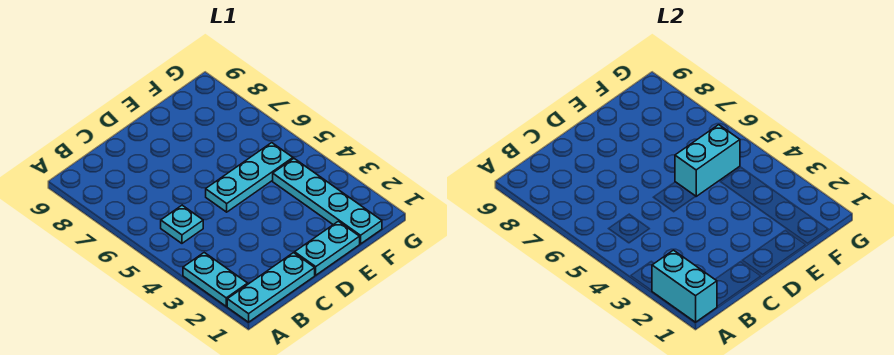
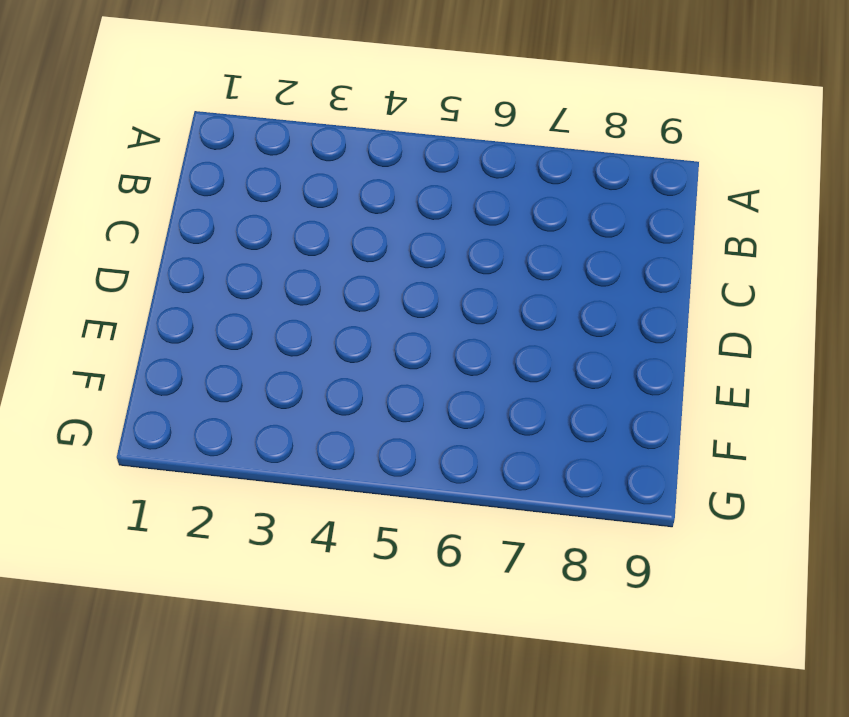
none -> cyan 1x3 plate [227,253,315,322]
none -> cyan 1x2 plate [183,253,248,306]

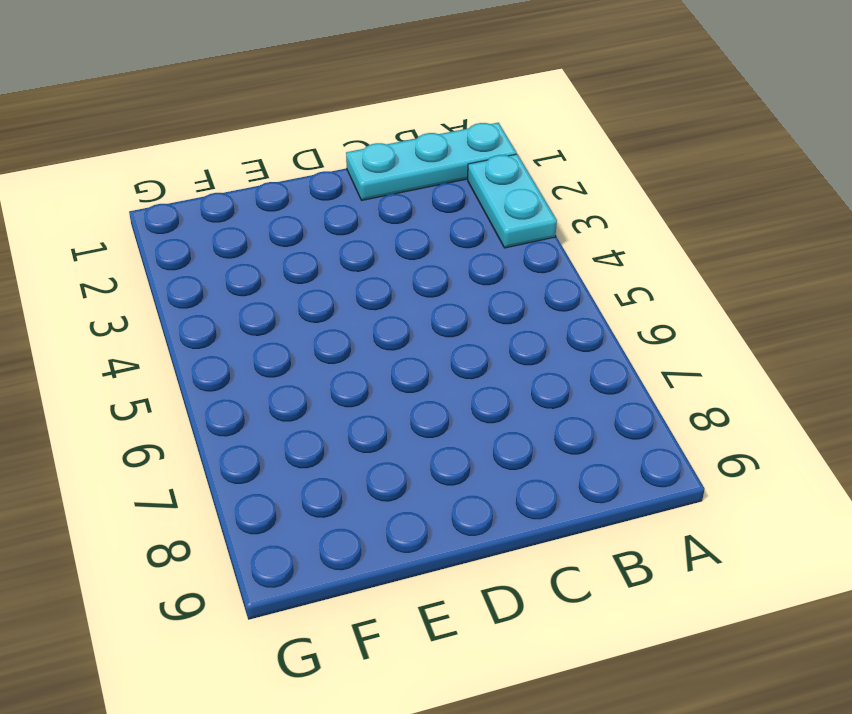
none -> cyan 1x1 plate [161,205,203,243]
none -> cyan 1x2 plate [295,221,360,275]

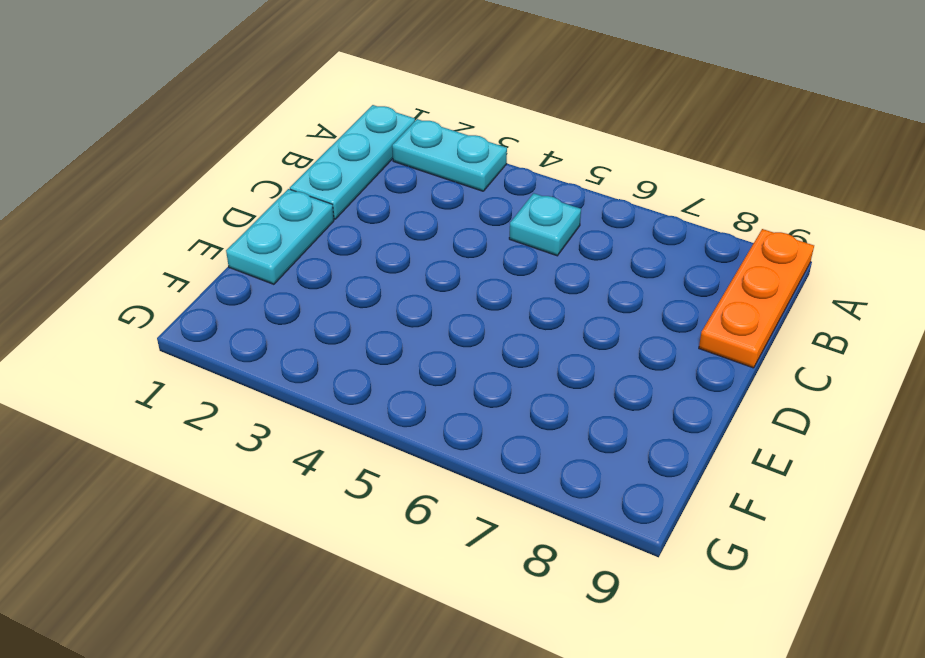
orange 1x3 plate [699,229,814,368] -> none
none -> cyan 1x3 plate [206,143,293,212]
none -> cyan 1x4 plate [273,159,382,244]

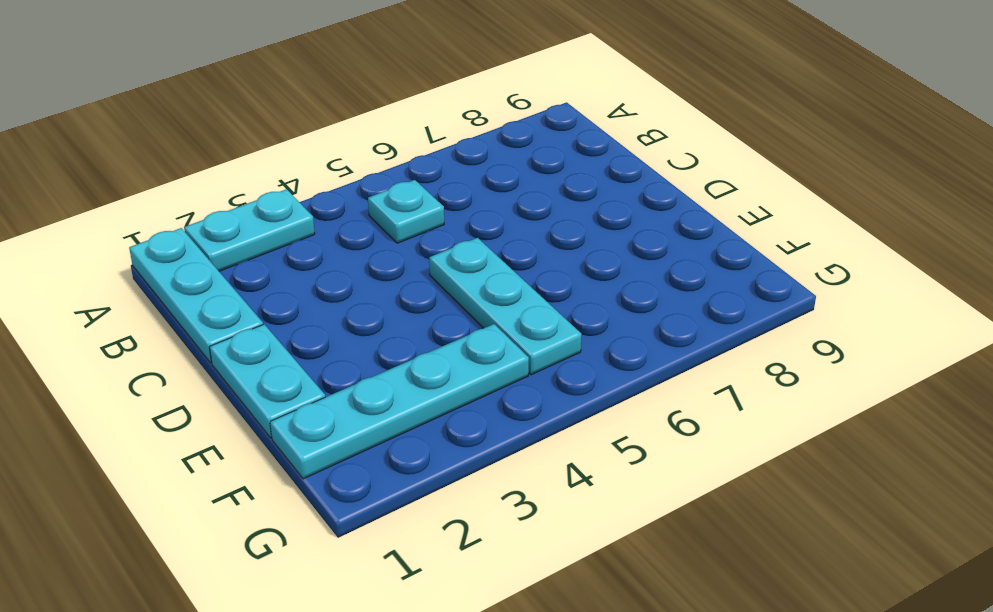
none -> cyan 1x2 brick [652,250,717,322]
none -> cyan 1x2 brick [675,125,740,196]

